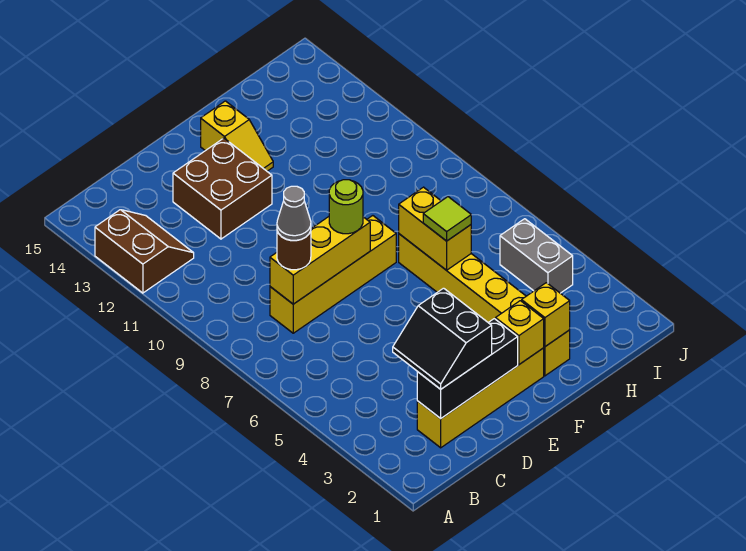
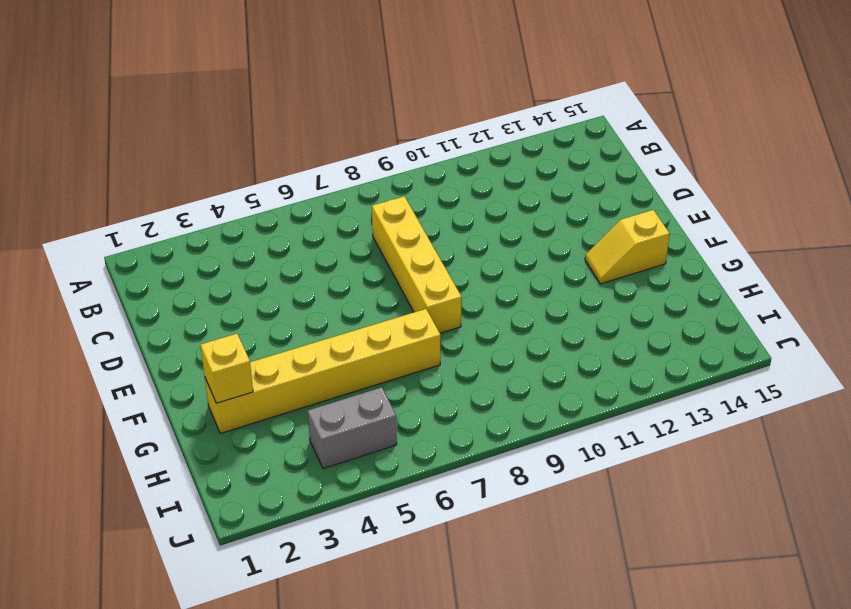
none -> brown 2x2 slope [95,210,194,293]
none -> yellow 1x4 brick [417,348,544,448]
none -> brown 2x2 brick [173,138,272,239]

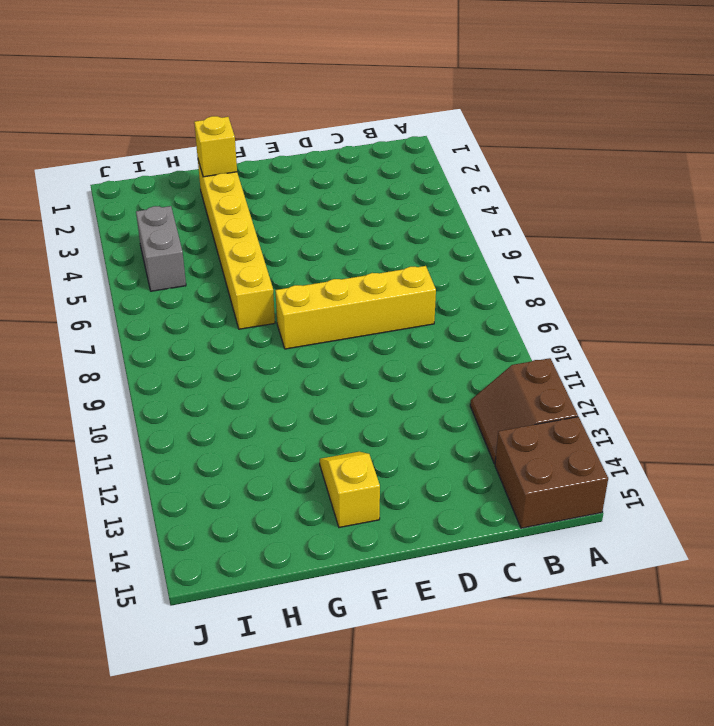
brown 2x2 brick [495,417,608,528] -> brown 2x2 brick moved to [173,138,272,239]
none -> yellow 1x4 brick [417,348,544,448]
none -> black 1x3 brick [417,319,518,419]
none -> yellow 1x3 brick [270,217,370,304]

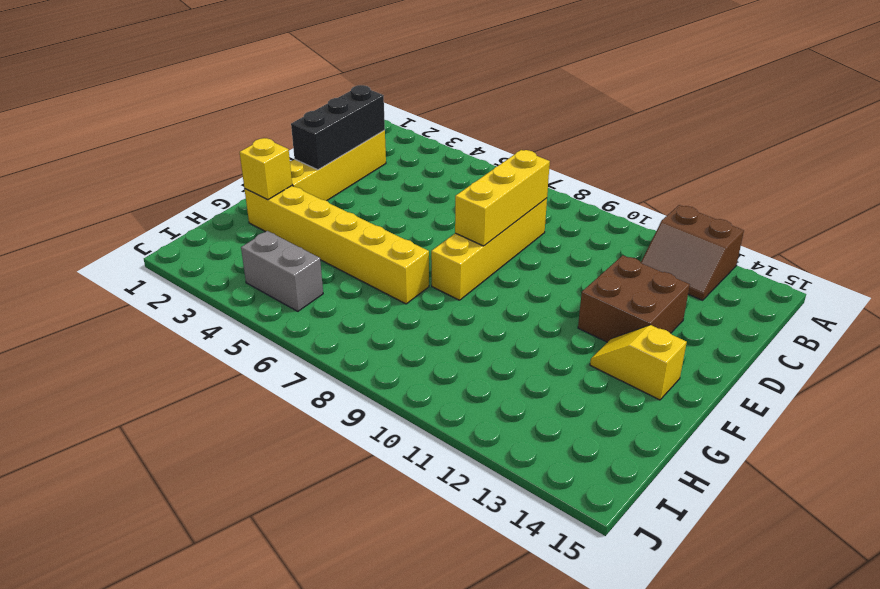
none -> yellow 1x1 brick [496,301,544,364]
none -> yellow 1x2 brick [399,187,471,270]
none -> black 2x2 slope [393,288,492,389]

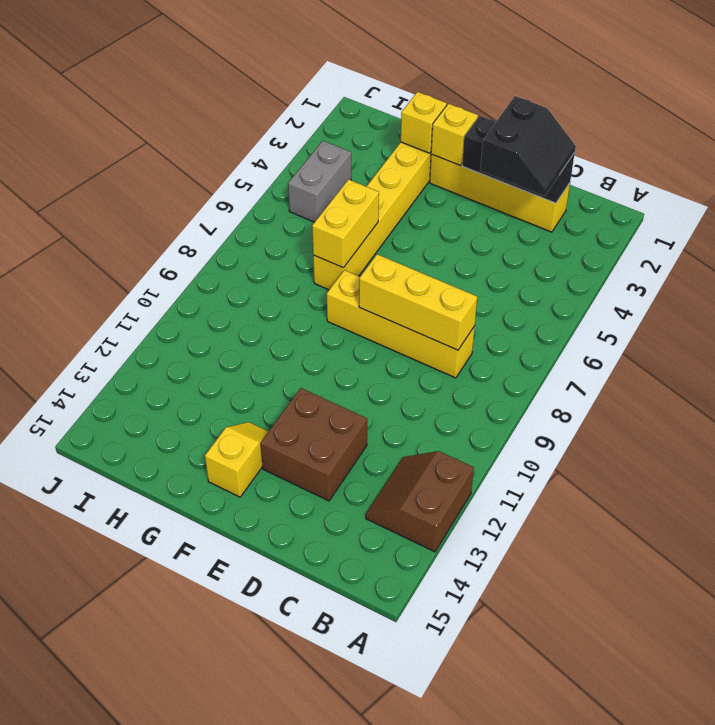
none -> brown 1x1 round brick [277,231,311,270]
none -> lime 1x1 round brick [329,180,363,234]
none -> lime 1x1 tile [423,197,471,241]

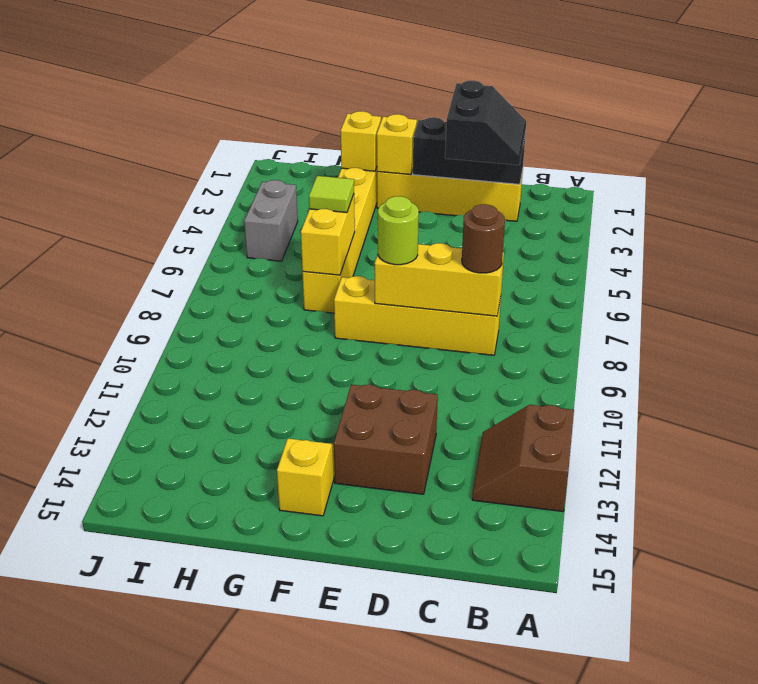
none -> grey 1x1 cone [277,186,311,240]

